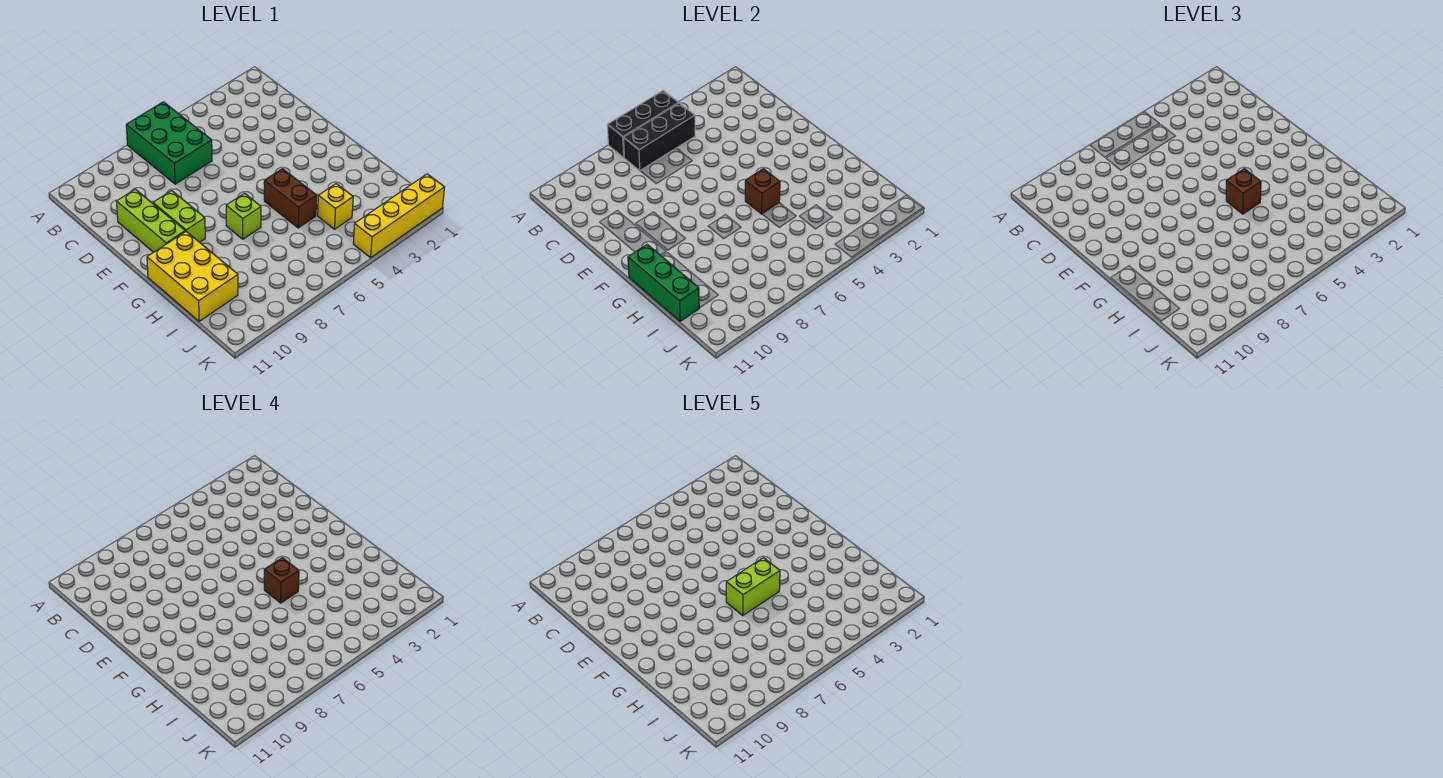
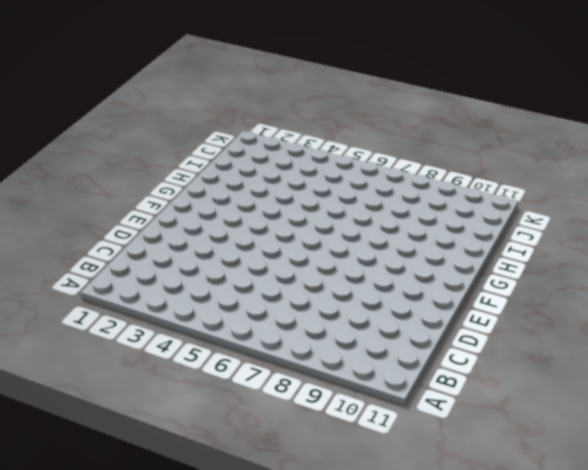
none -> green 2x3 brick [126,102,212,184]
none -> lime 1x3 brick [117,189,185,252]
none -> lime 1x2 brick [153,191,205,242]

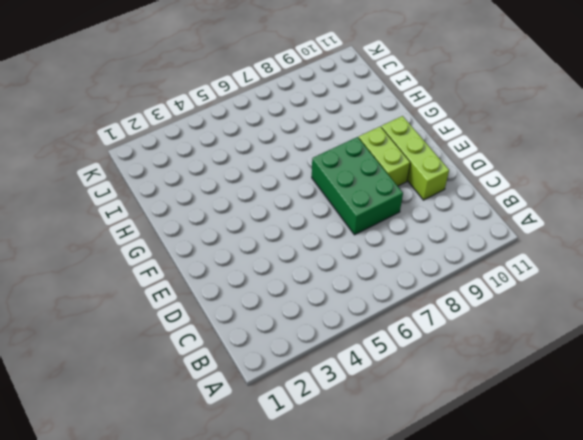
green 2x3 brick [312,137,403,235] -> green 2x3 brick moved to [126,102,212,184]
none -> brown 1x2 brick [264,169,317,228]
none -> lime 1x1 brick [226,193,261,239]
none -> yellow 2x3 brick [147,232,238,321]

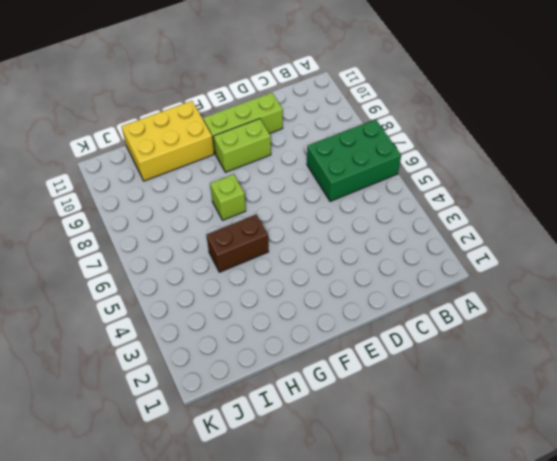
none -> yellow 1x1 brick [318,184,353,229]
none -> yellow 1x4 brick [353,174,445,258]
none -> black 1x3 brick [607,91,678,157]

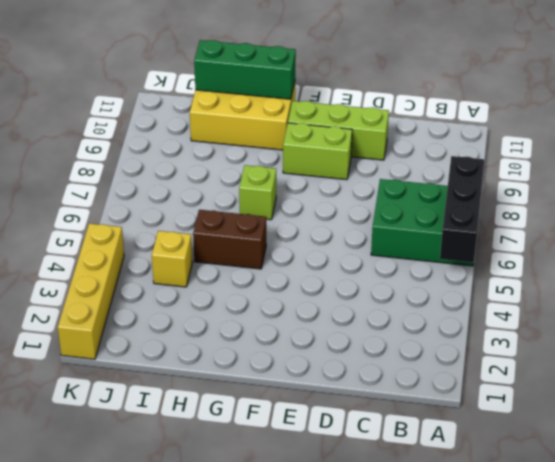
none -> black 1x3 brick [623,103,695,171]
none -> brown 1x1 brick [745,169,780,214]
none -> brown 1x1 brick [1226,169,1261,214]

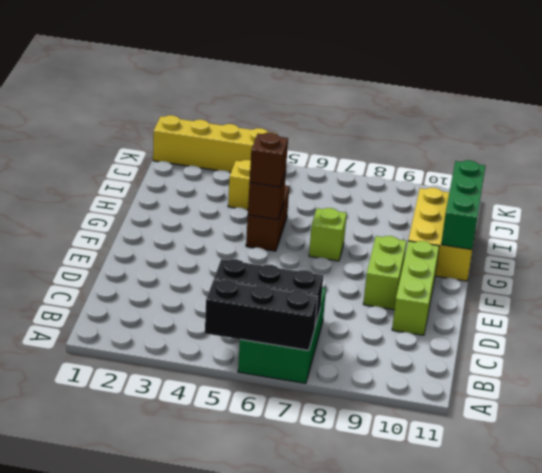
none -> brown 1x1 brick [264,558,299,603]
none -> lime 1x2 brick [726,558,780,616]

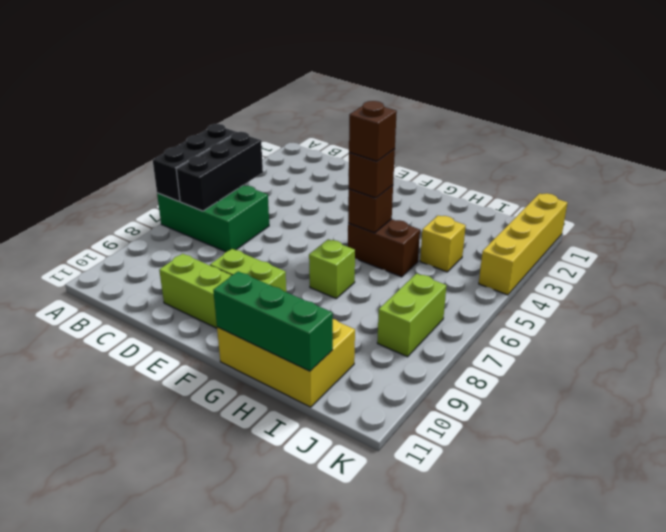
lime 1x2 brick [377,274,446,357] -> lime 1x2 brick moved to [726,558,780,616]

